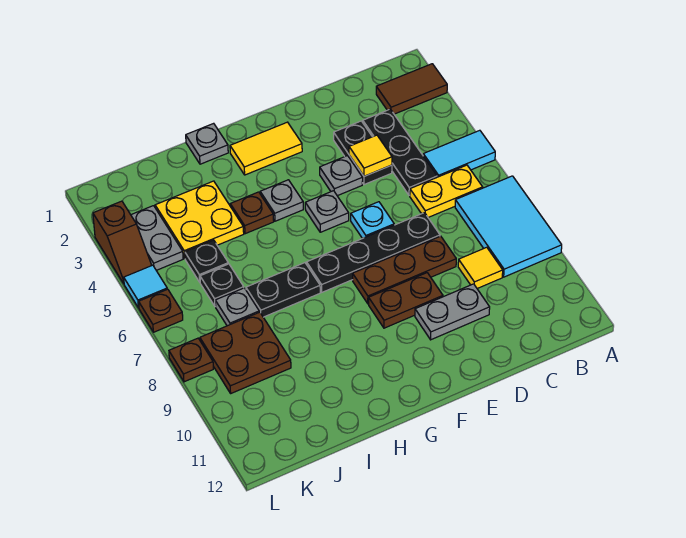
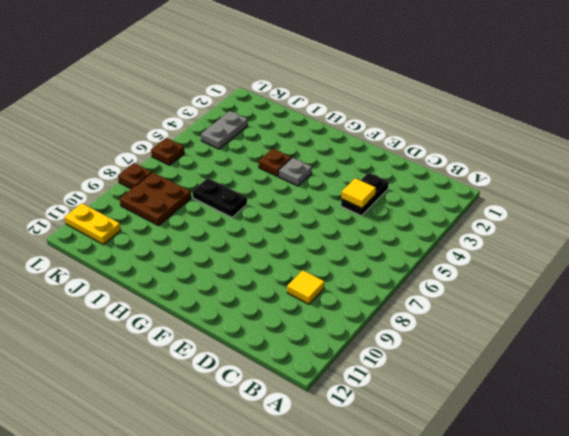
yellow 1x2 plate [65,203,121,245] -> yellow 1x2 plate moved to [410,165,483,217]
none -> brown 1x2 tile [376,64,447,114]
none -> cyan 1x2 tile [423,130,495,177]
none -> cyan 2x3 tile [455,176,562,277]
none -> black 1x3 plate [363,109,437,195]

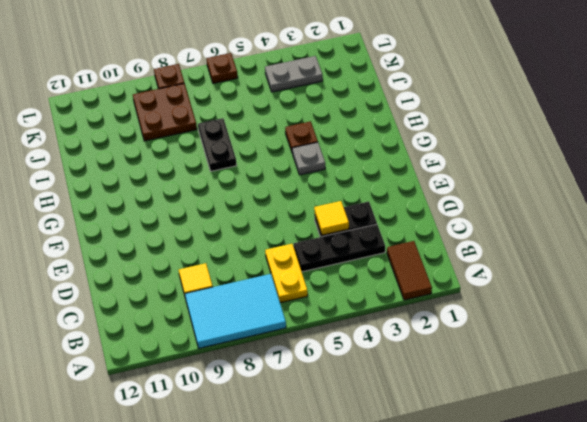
none -> cyan 1x2 tile [423,130,495,177]
none -> black 1x4 plate [307,213,440,292]
none -> brown 1x3 plate [353,236,456,304]
none -> grey 1x2 plate [415,284,490,340]

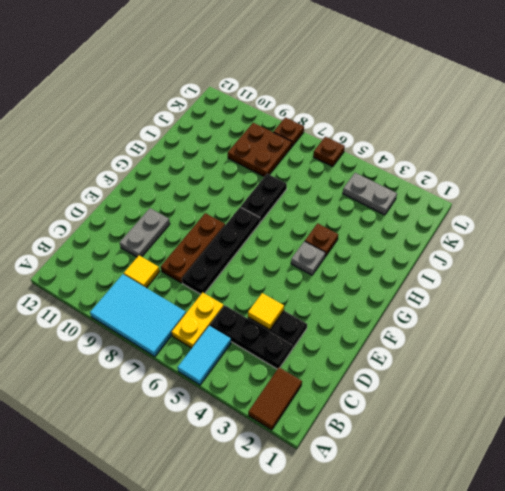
none -> grey 1x1 plate [320,156,363,196]
none -> cyan 1x1 plate [351,202,394,239]
none -> brown 1x2 plate [369,273,443,328]
none -> yellow 1x2 tile [230,122,302,175]

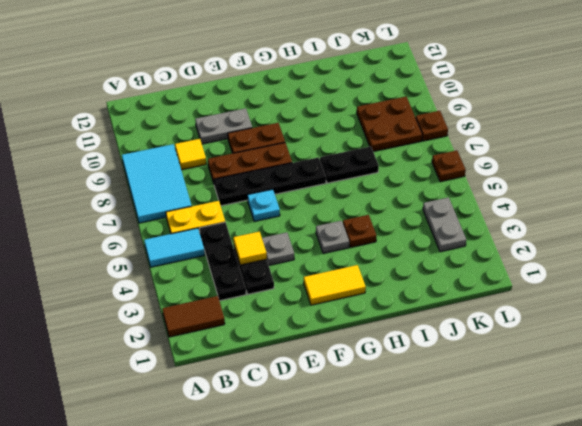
none -> grey 1x1 plate [305,191,349,232]
none -> grey 1x1 plate [186,123,228,164]
none -> yellow 2x2 plate [155,181,244,258]
none -> black 1x1 plate [185,240,228,282]

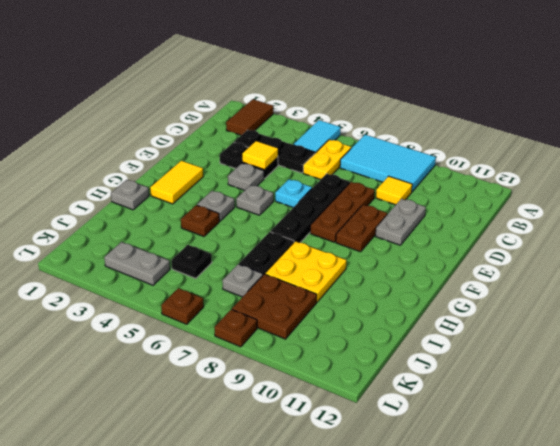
yellow 2x2 plate [265,241,346,302] -> yellow 2x2 plate moved to [155,181,244,258]
none -> black 1x1 plate [200,264,244,307]
none -> brown 1x2 slope [93,201,152,284]
none -> cyan 1x1 tile [124,265,167,308]

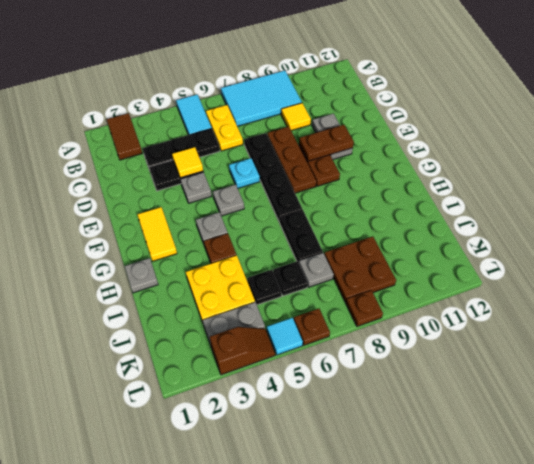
brown 1x2 plate [299,125,354,161] -> none

